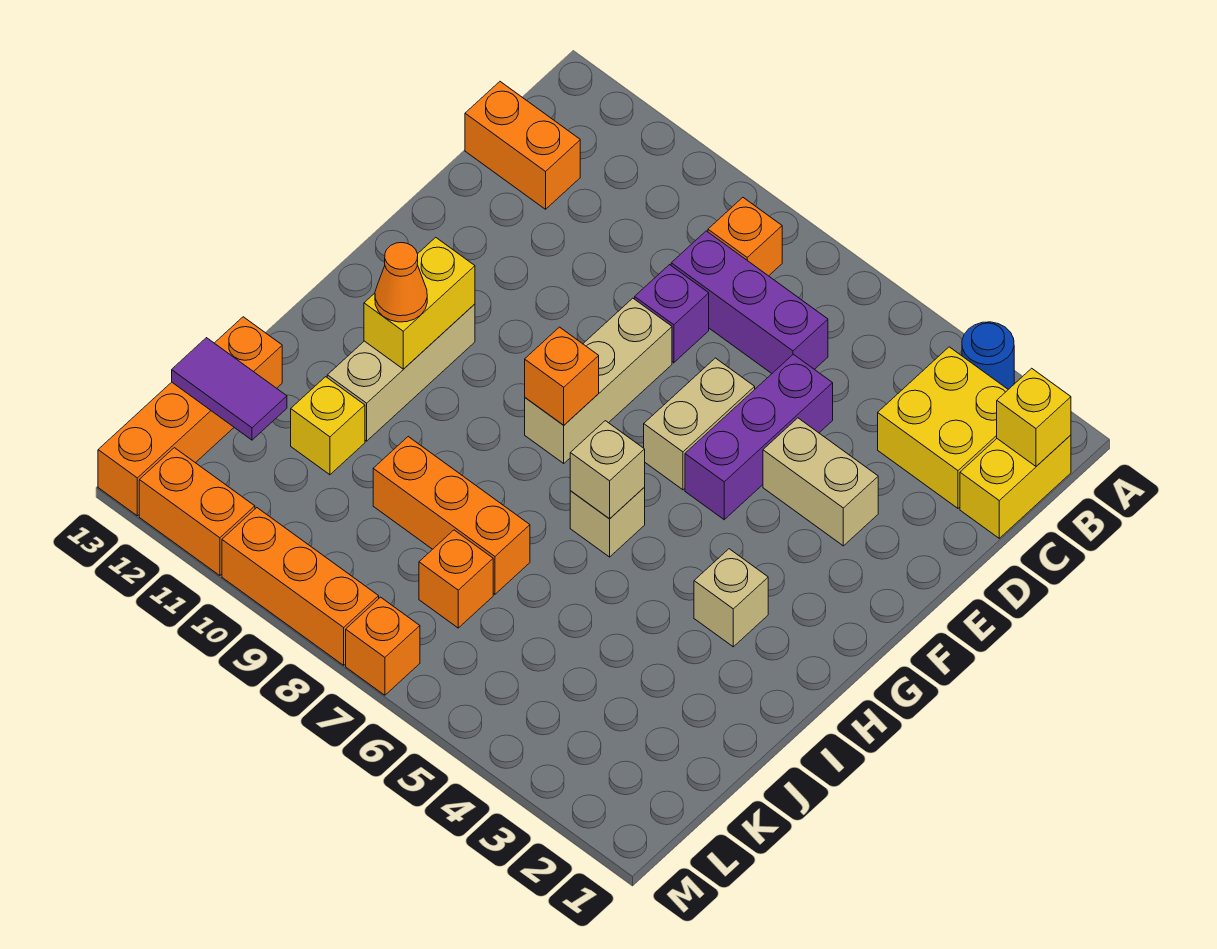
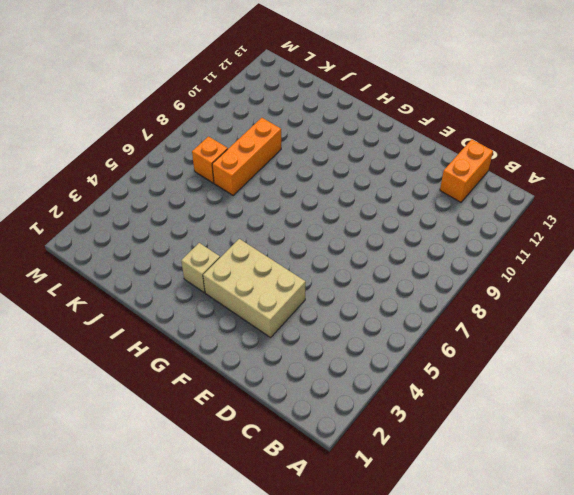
tan 2x3 brick [203,239,306,338] -> tan 1x2 brick [763,418,878,546]
none -> blue 1x1 round brick [962,322,1014,389]
none -> yellow 1x2 brick [960,435,1071,538]
none -> yellow 2x2 brick [878,347,1008,508]

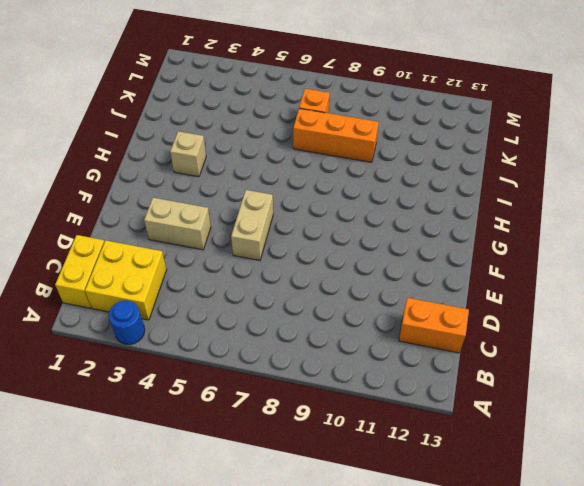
none -> orange 1x1 brick [708,198,782,276]
none -> purple 1x3 brick [671,231,828,373]
none -> purple 1x3 brick [685,354,833,520]

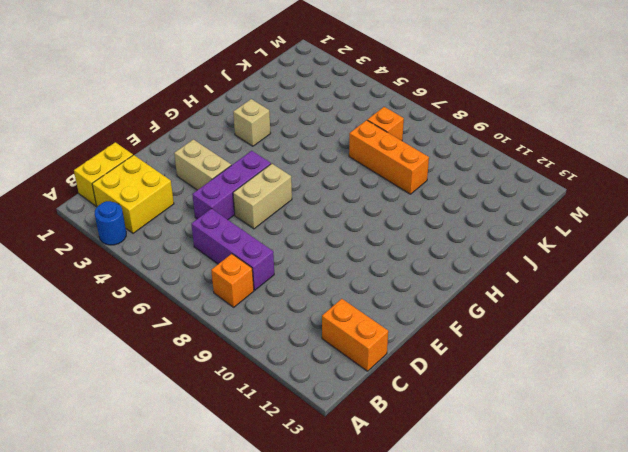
none -> purple 1x1 brick [635,265,709,363]
none -> tan 1x3 brick [525,298,672,463]
none -> tan 1x3 brick [327,304,475,441]

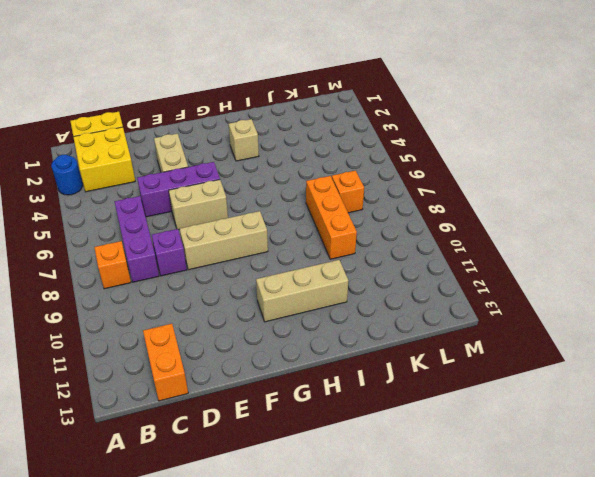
none -> tan 1x1 brick [570,488,645,557]
none -> yellow 1x1 brick [291,377,365,475]
none -> orange 1x4 brick [98,317,282,516]

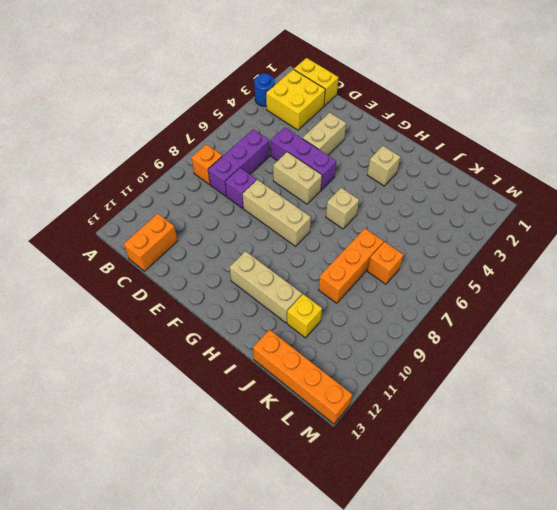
none -> orange 1x1 brick [346,597,420,695]
none -> orange 1x3 brick [222,508,379,665]
none -> orange 1x2 brick [139,448,255,576]

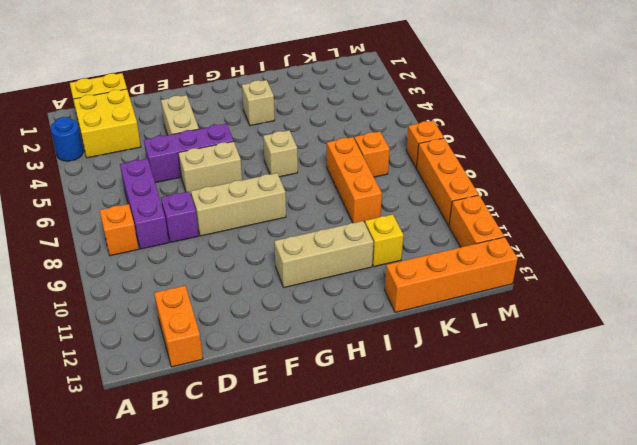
none -> yellow 1x1 brick [997,368,1071,466]
none -> orange 1x1 brick [525,327,599,425]
none -> yellow 1x2 brick [364,237,475,369]

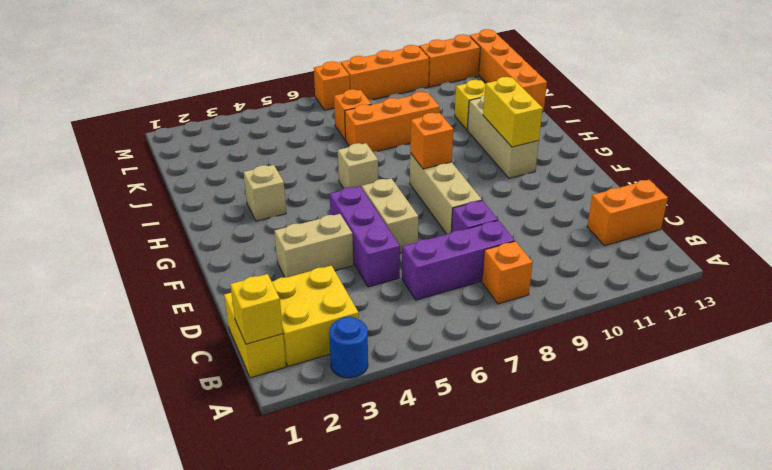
none -> tan 1x1 brick [570,421,645,519]
none -> purple 1x2 tile [172,338,287,440]
none -> orange 1x1 cone [375,243,427,322]

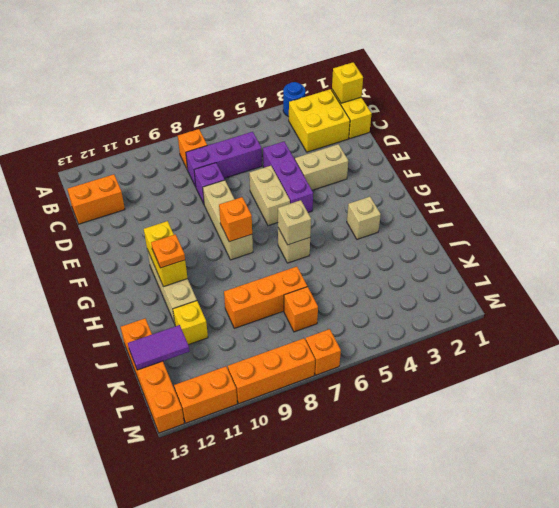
orange 1x1 plate [151,234,185,268] -> orange 1x1 cone [375,243,427,322]

